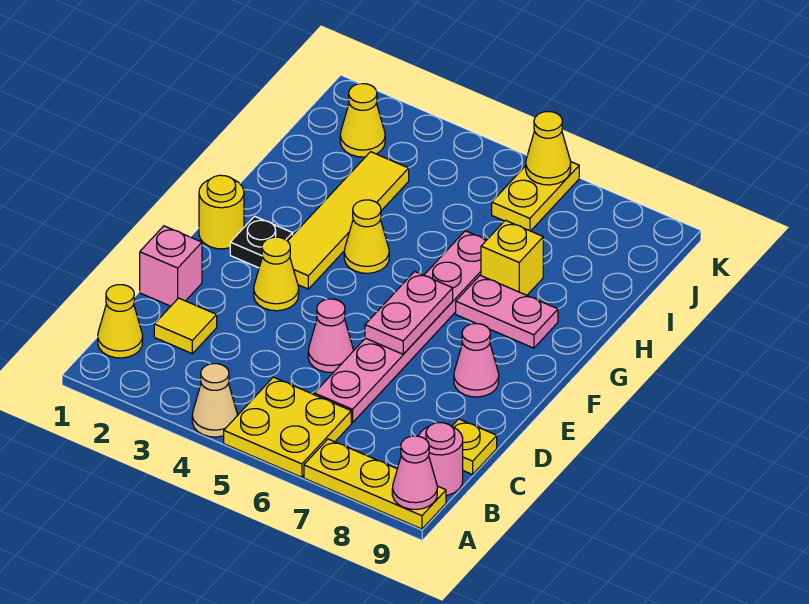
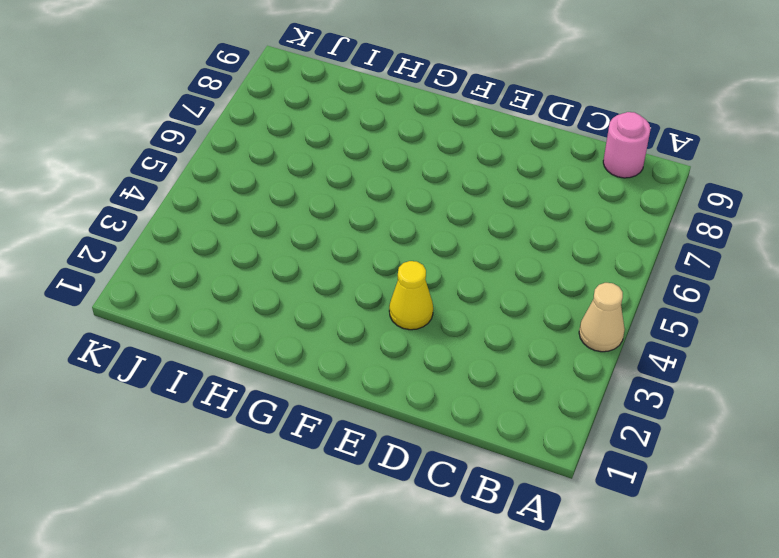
none -> yellow 2x2 plate [224,377,351,477]
none -> yellow 1x3 plate [304,439,446,529]
none -> yellow 1x1 cone [98,285,143,358]

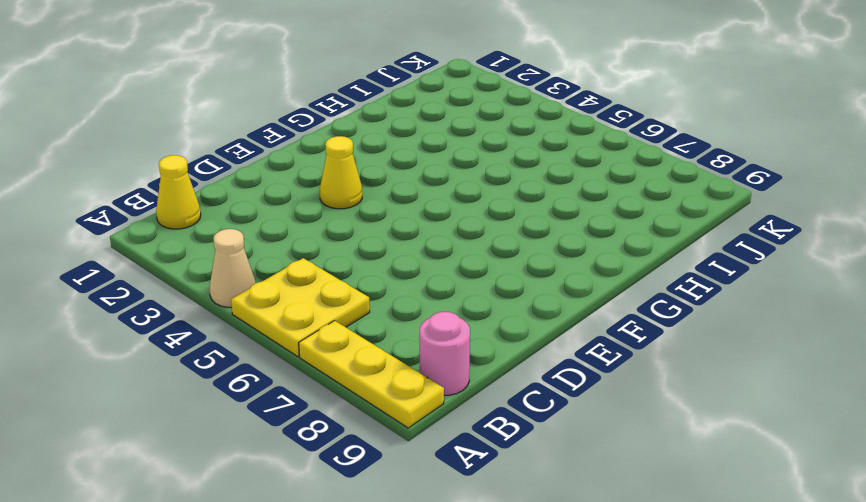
none -> yellow 1x1 tile [154,298,217,354]
none -> pink 1x6 plate [314,231,486,423]
none -> yellow 1x1 plate [452,419,497,475]

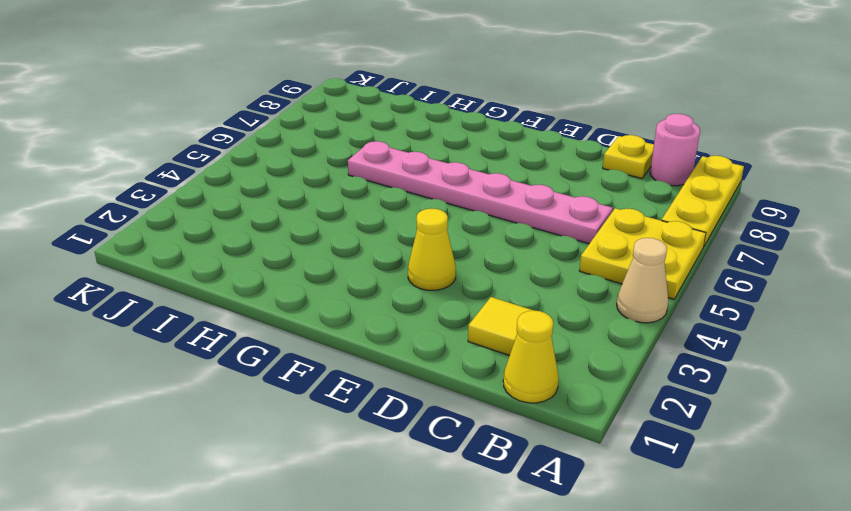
none -> pink 1x1 brick [140,226,202,306]
none -> pink 1x1 cone [308,299,353,372]
none -> pink 1x1 cone [454,324,499,397]

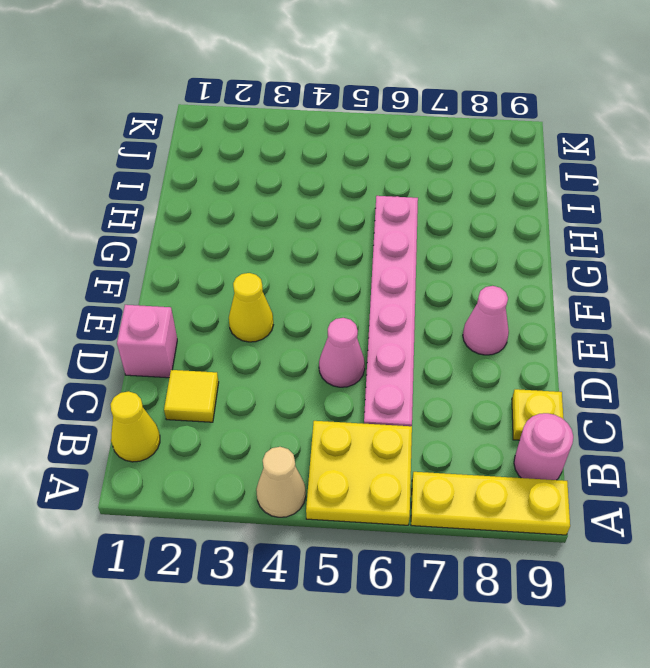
none -> yellow 1x1 round brick [199,175,244,249]
none -> black 1x1 plate [230,216,293,268]
none -> yellow 1x4 tile [288,152,409,289]

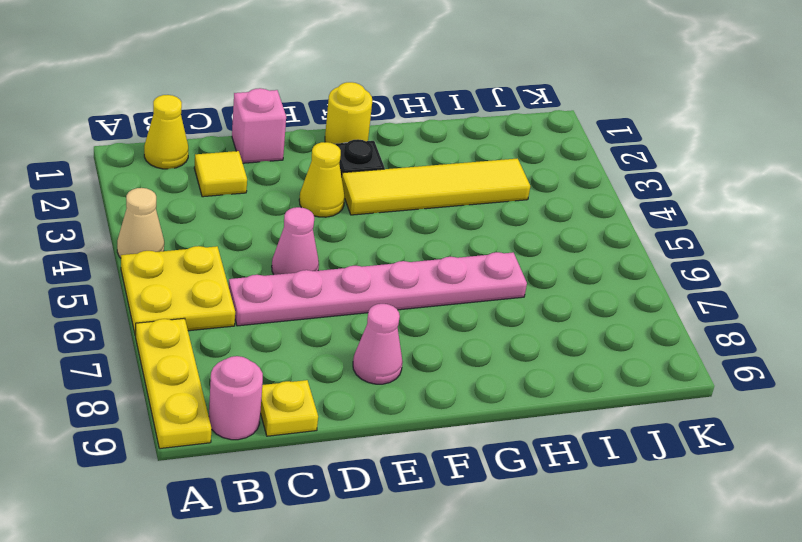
none -> yellow 1x1 cone [344,200,389,273]
none -> pink 1x2 plate [456,275,558,348]
none -> yellow 1x1 brick [481,220,543,295]

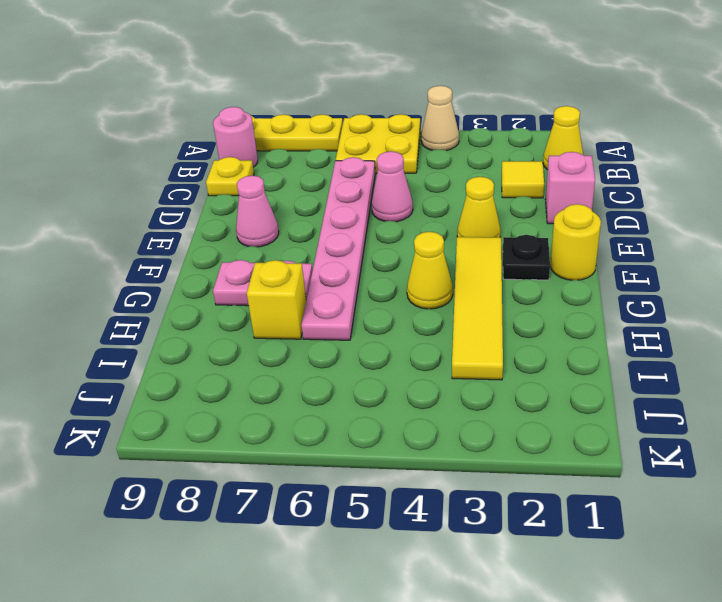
none -> yellow 1x1 cone [340,84,385,157]
none -> yellow 1x2 plate [492,162,579,231]
none -> pink 1x1 cone [392,436,437,510]

